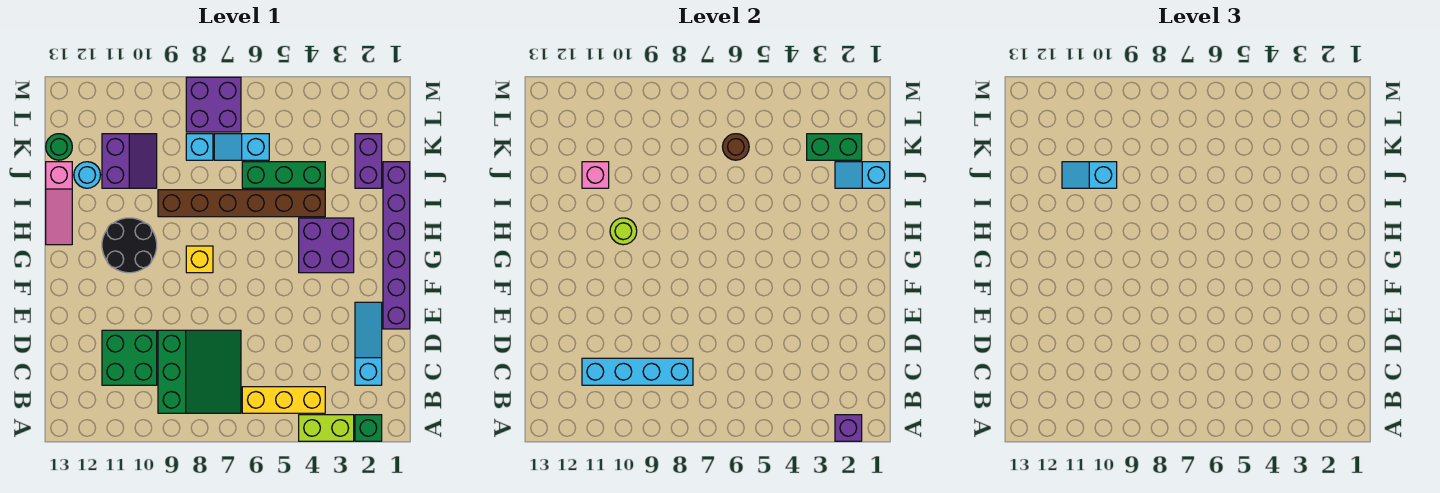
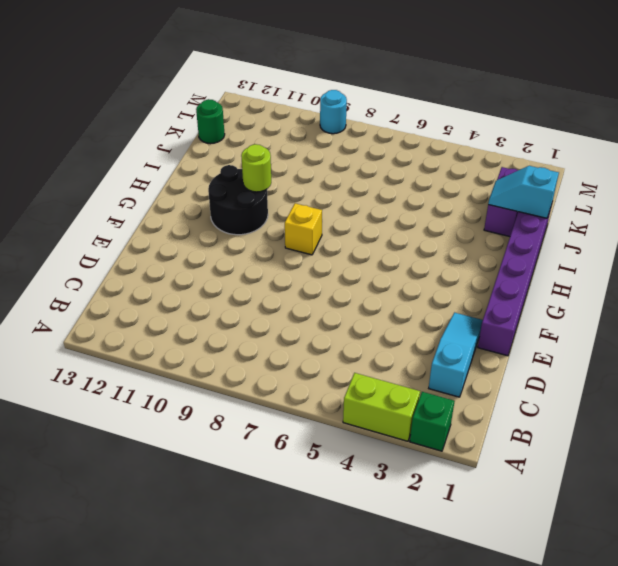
cyan 1x1 round brick [320,90,347,134] -> cyan 1x1 round brick moved to [74,162,100,188]
none -> yellow 1x3 brick [242,387,325,413]
none -> green 3x3 slope [158,330,241,413]
none -> green 2x2 brick [102,330,157,385]

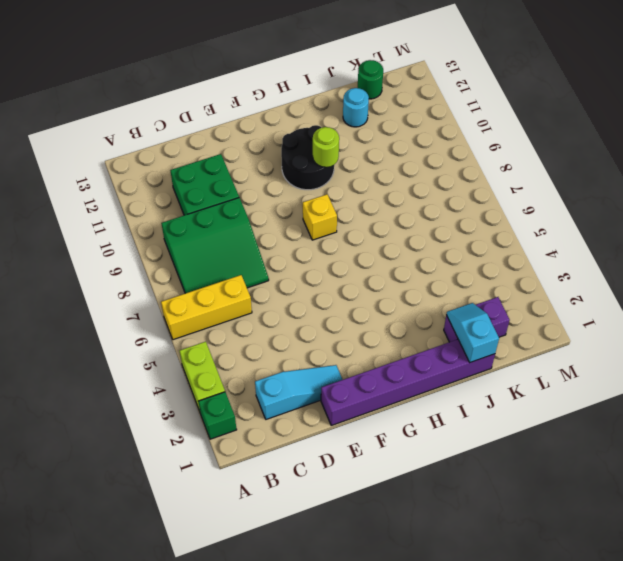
yellow 1x3 brick [161,275,252,340] -> yellow 1x3 brick turned to [242,387,325,413]
none -> purple 2x2 brick [299,218,354,273]
none -> pink 1x3 slope [46,162,72,245]
none -> brown 1x6 brick [158,190,325,217]

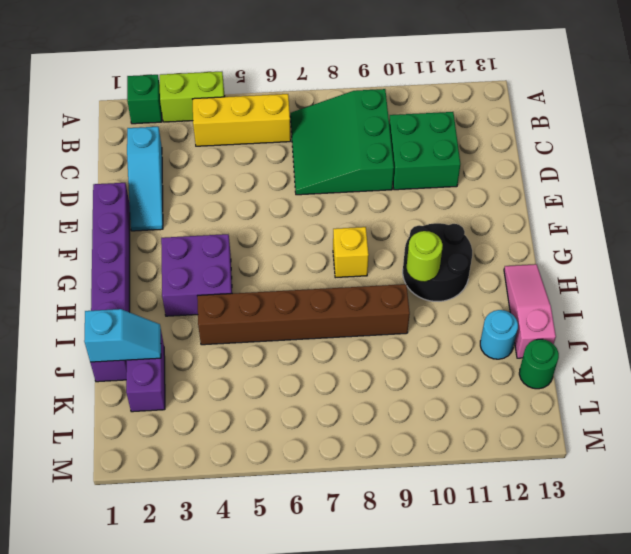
none -> green 1x3 brick [242,162,325,188]
none -> purple 2x2 slope [102,134,157,188]
none -> cyan 1x2 slope [214,134,269,160]

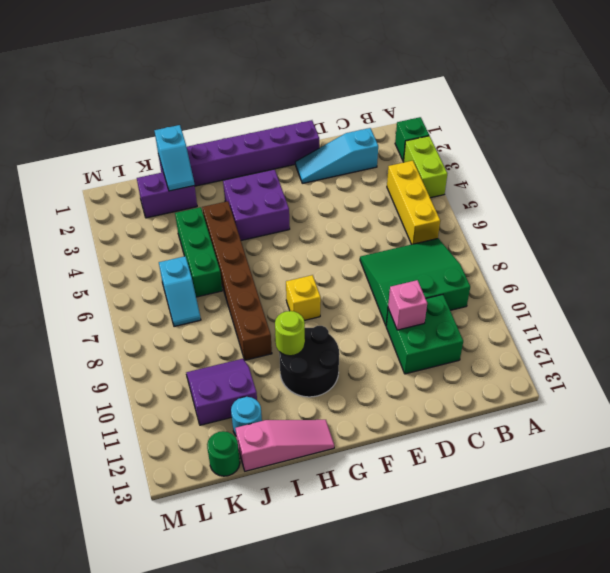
pink 1x1 brick [388,280,427,330] -> pink 1x1 brick moved to [582,162,609,188]
none -> cyan 1x1 brick [186,134,213,160]
none -> purple 2x2 brick [186,77,241,132]
none -> purple 1x1 brick [835,415,862,441]

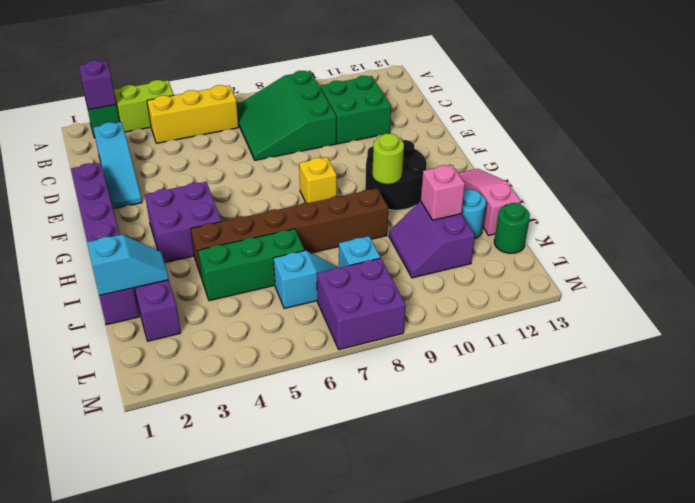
none -> cyan 1x4 brick [582,358,693,385]
none -> green 1x2 brick [807,134,862,160]
none -> brown 1x1 round brick [723,134,749,160]

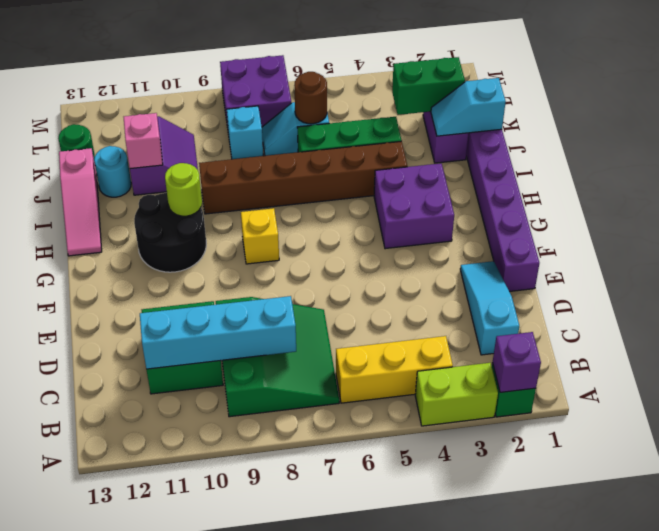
none -> cyan 1x2 slope [1062,162,1117,188]

